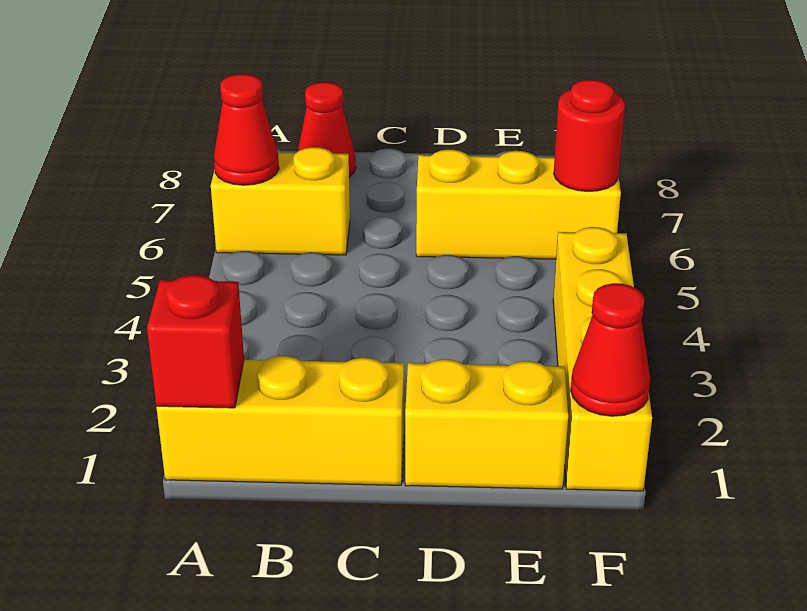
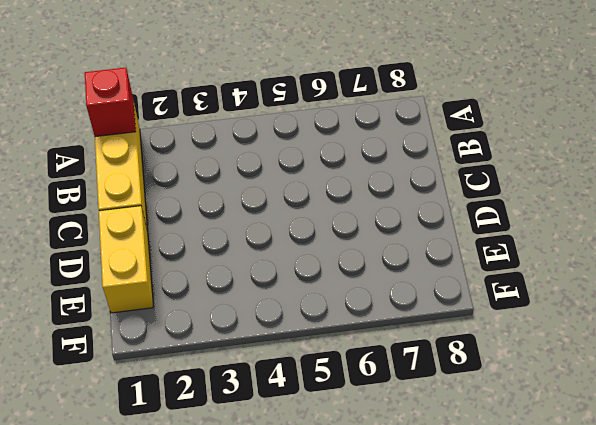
none -> yellow 1x2 brick [211,147,350,255]
none -> red 1x1 cone [298,82,356,177]

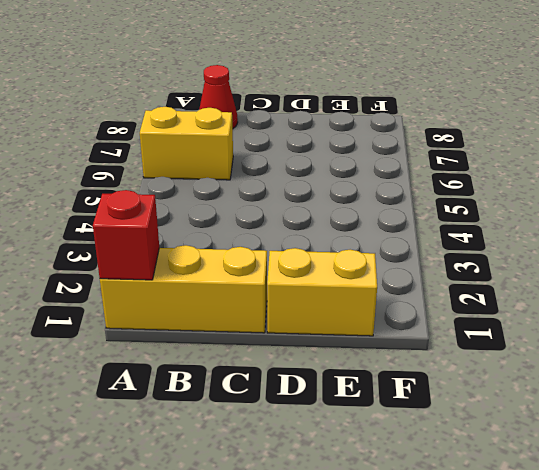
none -> yellow 1x3 brick [416,150,621,259]
none -> yellow 1x4 brick [553,227,652,491]

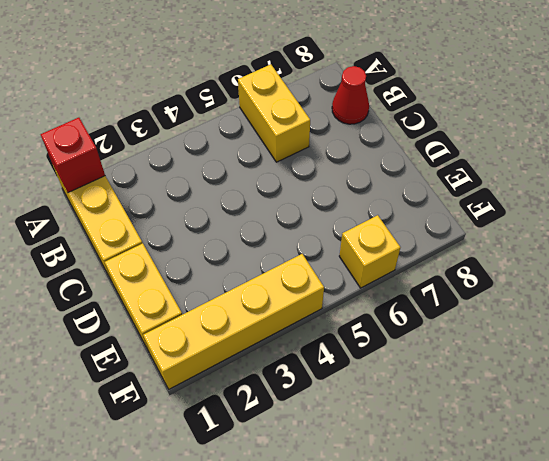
yellow 1x1 brick [339,215,400,288] -> yellow 1x3 brick [416,150,621,259]
none -> red 1x1 cone [214,74,279,185]
none -> red 1x1 cone [571,283,650,416]

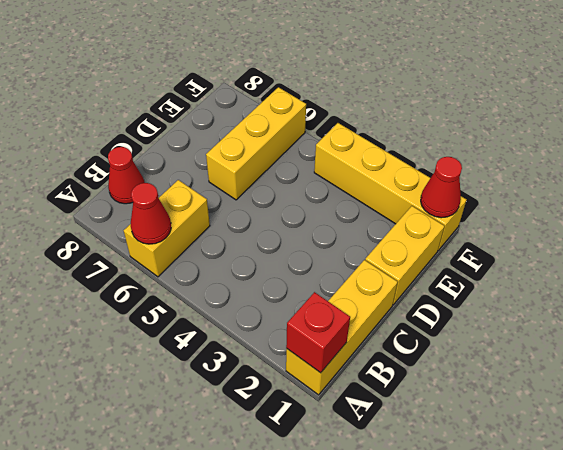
none -> red 1x1 round brick [554,80,625,192]

